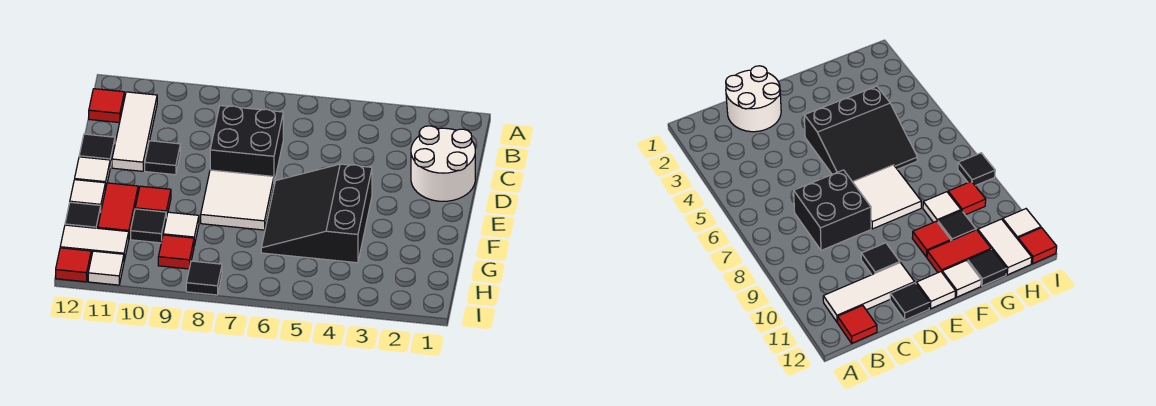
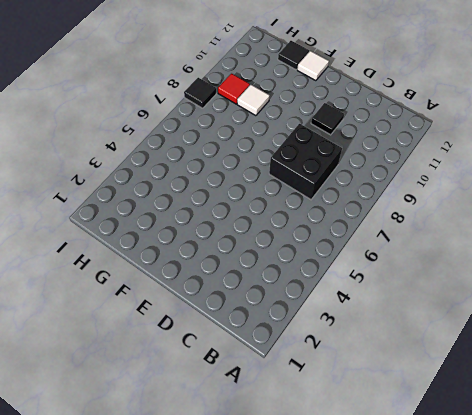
none -> white 1x3 tile [112,92,157,171]
none -> red 1x1 tile [89,89,124,123]
none -> white 2x2 round brick [411,126,475,201]

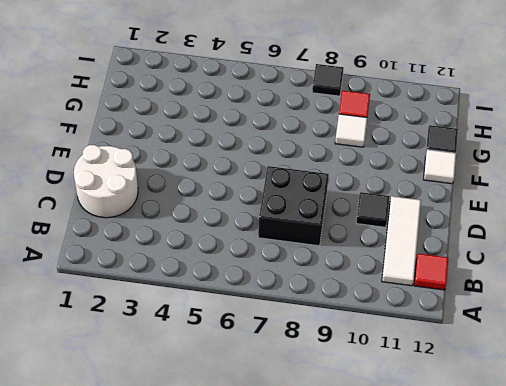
none -> black 1x1 tile [79,134,115,168]
none -> black 3x3 slope [261,164,372,263]
none -> white 2x2 tile [201,170,274,230]

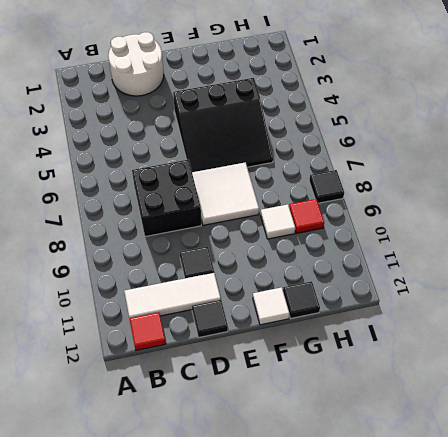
none -> white 1x1 tile [75,157,110,190]
none -> red 1x1 tile [135,186,171,218]
none -> red 1x2 tile [98,183,138,237]

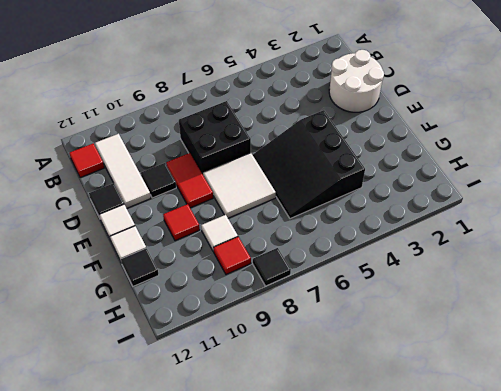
red 1x2 tile [166,153,213,208] -> red 1x2 tile moved to [98,183,138,237]
none -> black 1x1 tile [131,209,166,243]
none -> white 1x2 tile [60,225,129,261]
none -> white 1x1 tile [88,251,124,285]

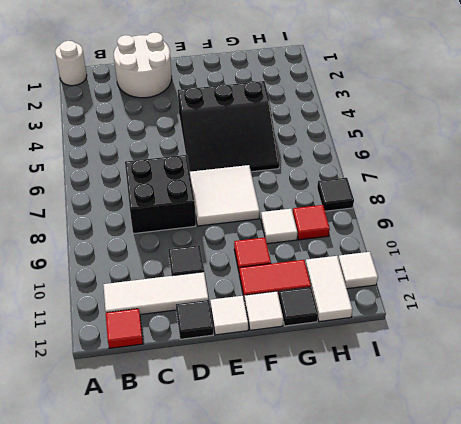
white 1x1 round brick [55,41,87,86] -> none
none -> black 1x1 tile [131,209,166,243]
none -> red 1x1 tile [56,248,91,282]

